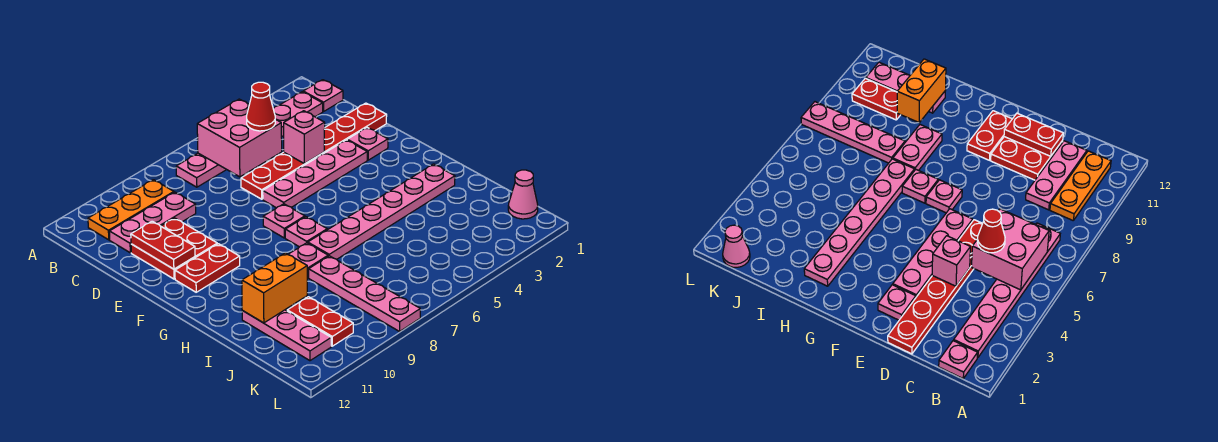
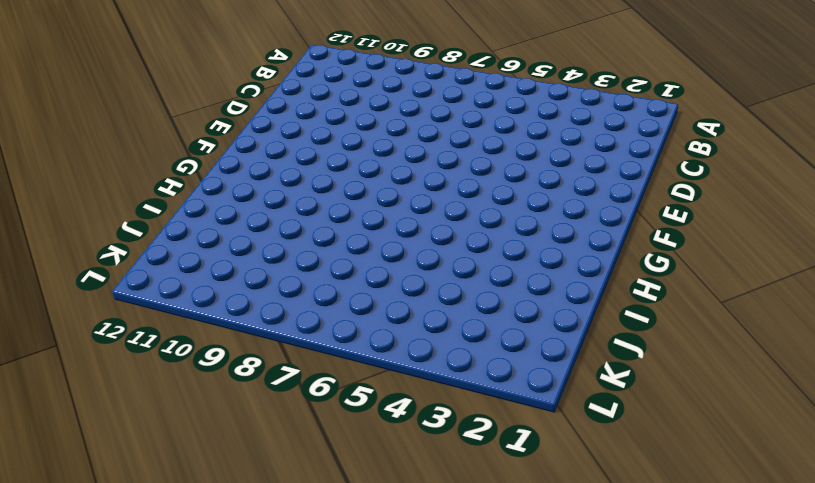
none -> pink 1x1 plate [303,80,343,112]
none -> pink 1x6 plate [176,92,323,187]
none -> orange 1x3 plate [88,180,174,240]

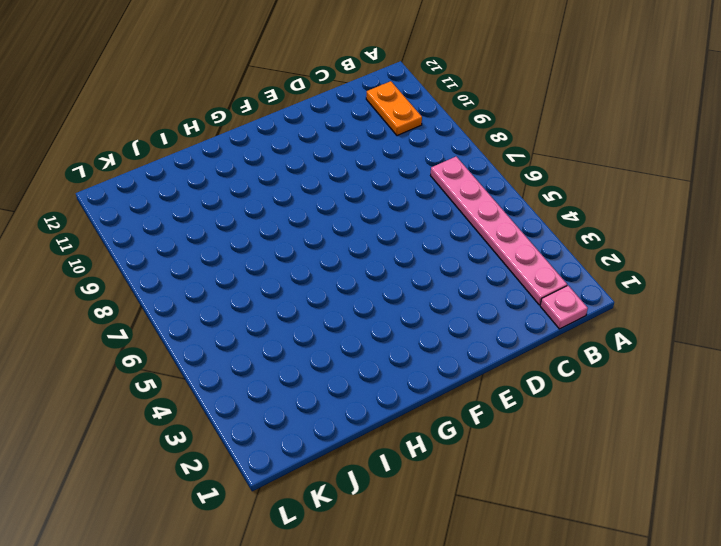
orange 1x2 plate [366,81,422,136] -> orange 1x3 plate [88,180,174,240]
none -> pink 1x3 plate [109,192,196,253]
none -> red 1x6 plate [241,103,387,199]
none -> red 2x2 plate [131,218,217,279]

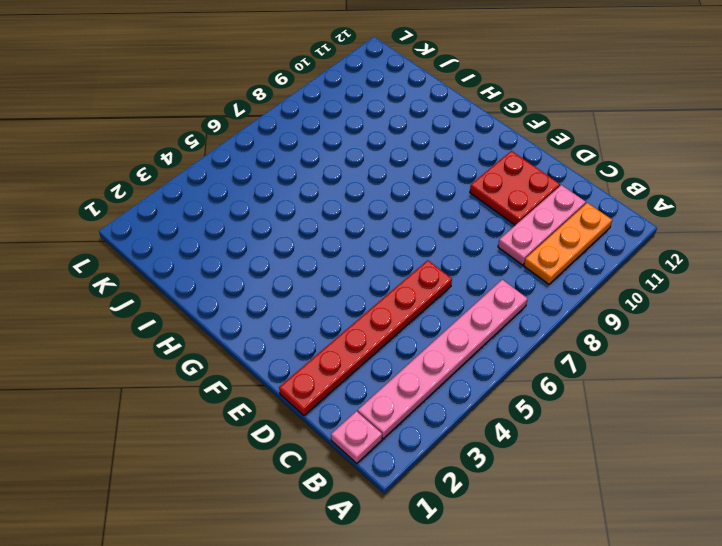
none -> pink 1x1 plate [347,128,388,160]
none -> pink 1x4 plate [263,140,367,208]
none -> pink 1x1 plate [263,204,305,238]

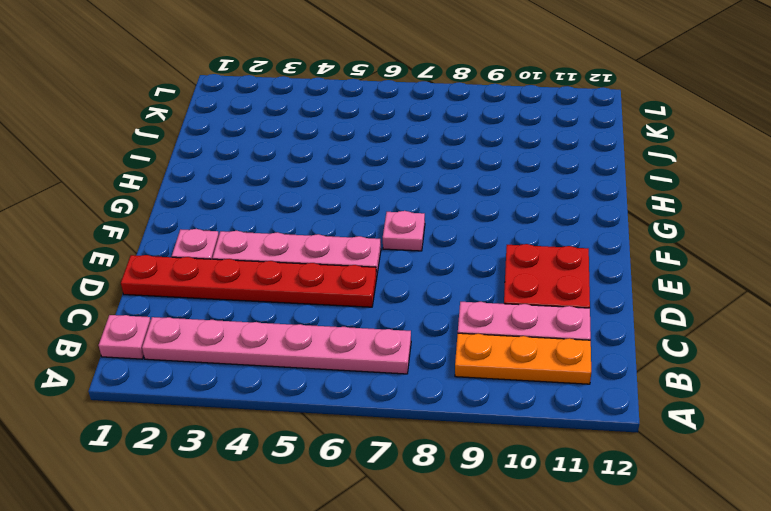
none -> red 1x2 plate [175,244,240,292]
none -> pink 1x1 plate [285,217,327,247]
none -> pink 1x6 plate [308,164,455,259]

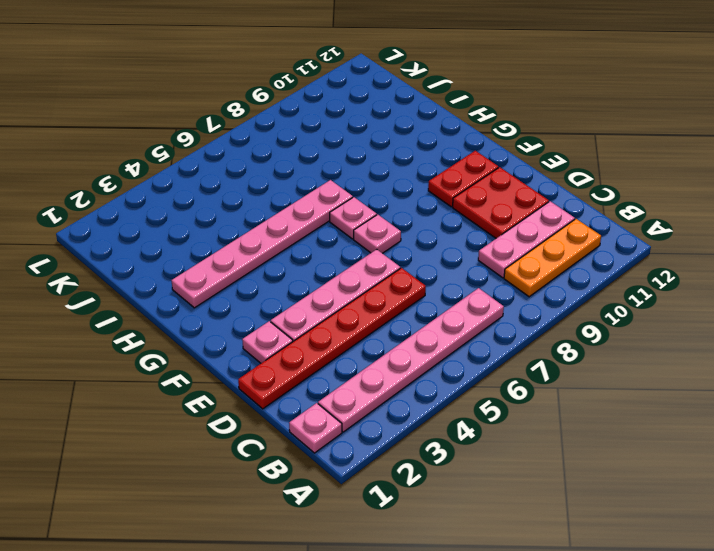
none -> pink 1x2 plate [288,243,328,278]
none -> pink 1x4 plate [309,256,420,331]
none -> pink 1x3 plate [242,310,331,361]

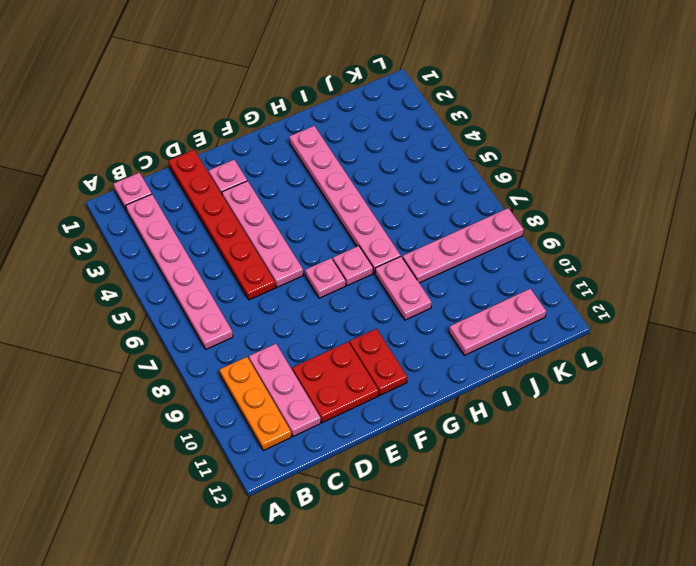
none -> red 1x2 plate [287,297,353,346]
none -> pink 1x1 cone [508,170,538,219]
none -> pink 2x2 brick [197,99,282,177]

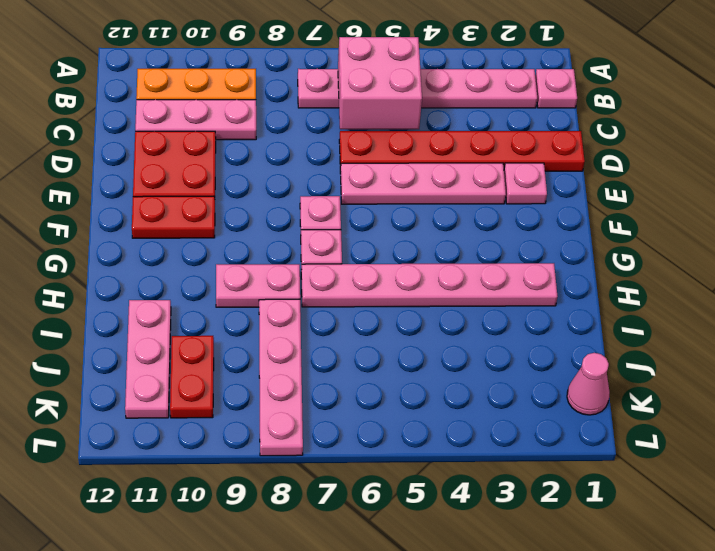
none -> pink 1x1 brick [284,111,325,164]
none -> red 1x2 plate [131,221,195,269]
none -> orange 1x2 brick [242,253,307,323]

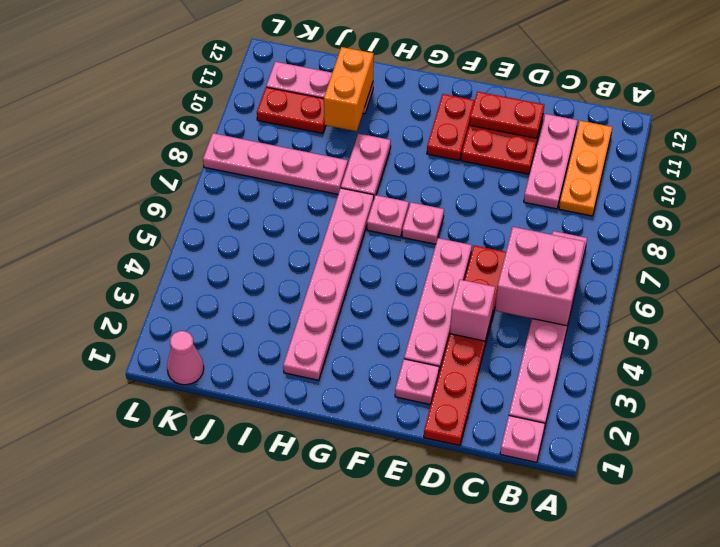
none -> red 1x1 cone [247,82,275,131]

